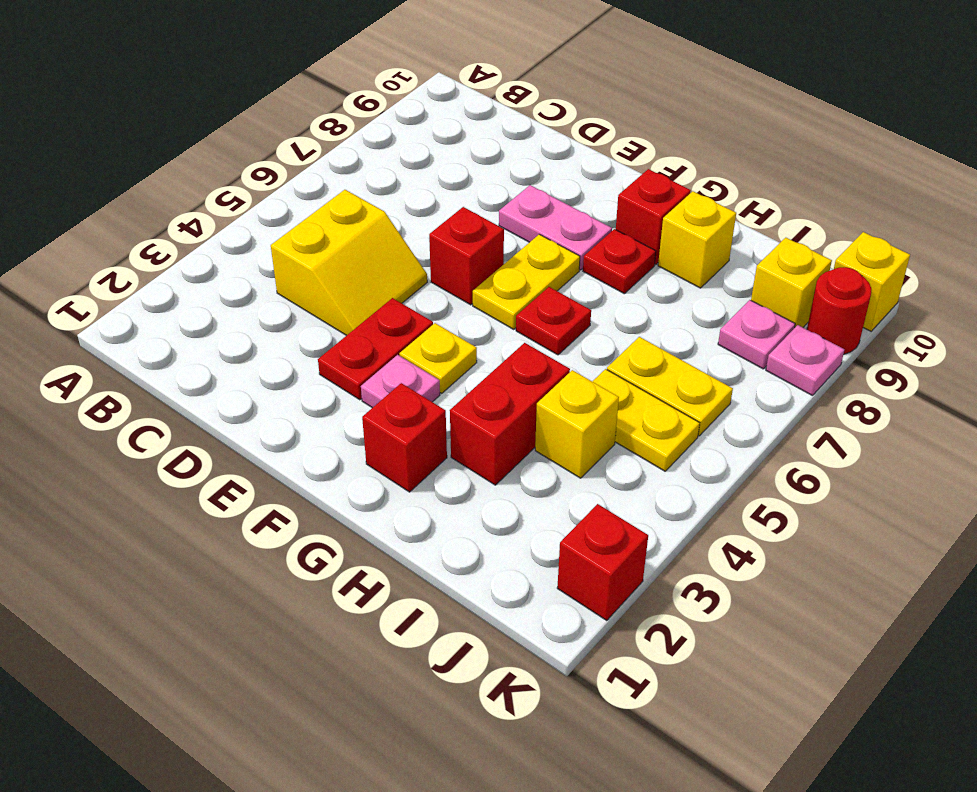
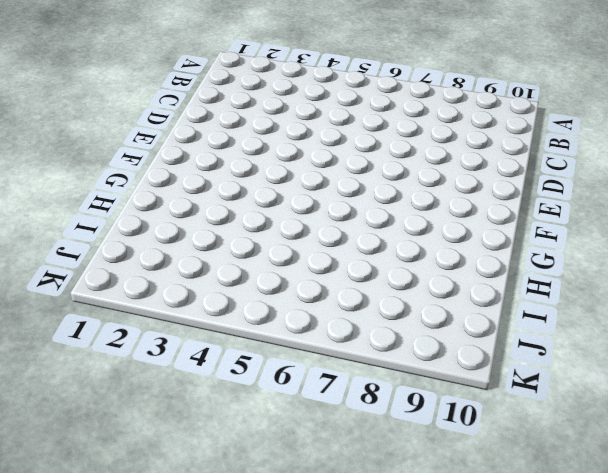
none -> yellow 2x2 slope [271,190,427,336]
none -> red 1x2 plate [318,298,433,400]
none -> red 1x1 brick [429,207,504,305]

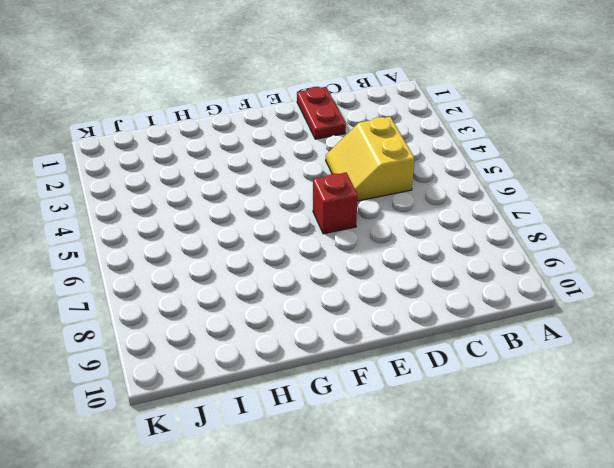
red 1x2 plate [297,87,346,139] -> red 1x2 plate moved to [318,298,433,400]
none -> pink 1x2 plate [499,185,612,270]
none -> pink 1x1 plate [361,355,440,408]
none -> yellow 1x1 plate [399,323,477,393]

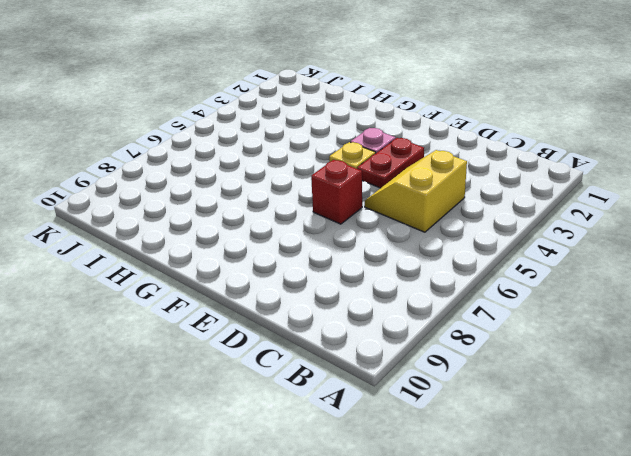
none -> pink 1x2 plate [499,185,612,270]
none -> yellow 1x2 plate [473,234,580,329]
none -> red 1x1 brick [362,383,447,492]

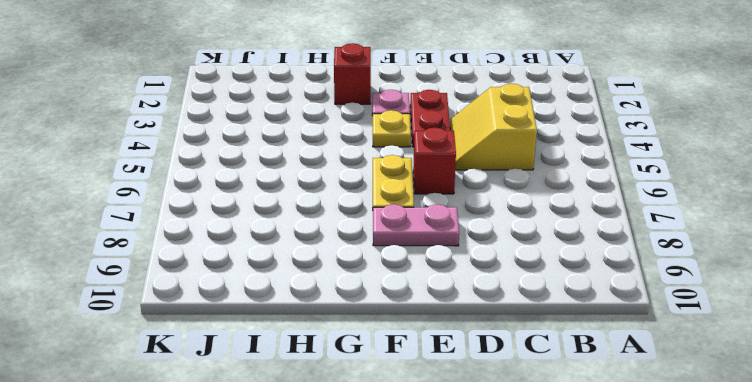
none -> red 1x1 plate [516,287,591,355]
none -> red 1x1 plate [583,229,656,294]
none -> red 1x1 brick [616,169,691,265]

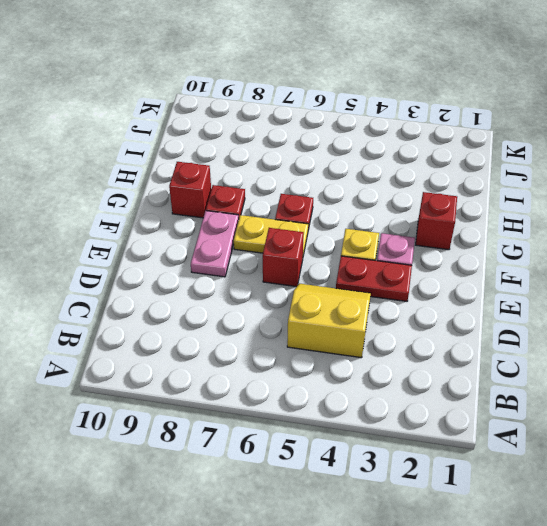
none -> red 1x2 brick [450,343,570,485]
none -> yellow 1x1 brick [658,191,736,288]
none -> yellow 1x1 brick [535,370,619,478]

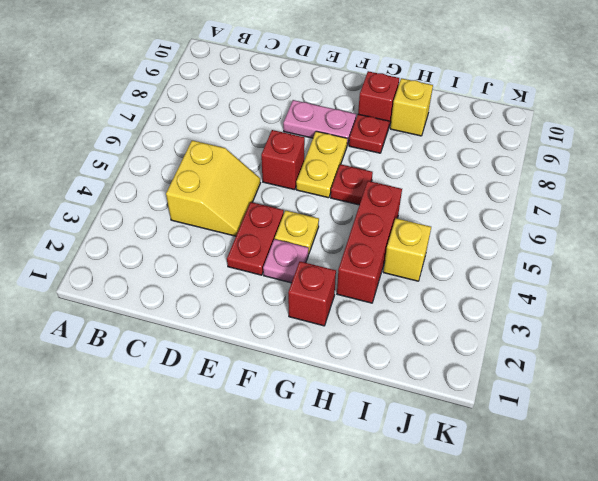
red 1x3 brick [337,181,402,303] -> red 1x2 brick [450,343,570,485]
none -> yellow 1x2 plate [592,369,700,471]
none -> yellow 1x2 plate [607,337,733,436]
none -> pink 1x1 plate [718,300,795,369]

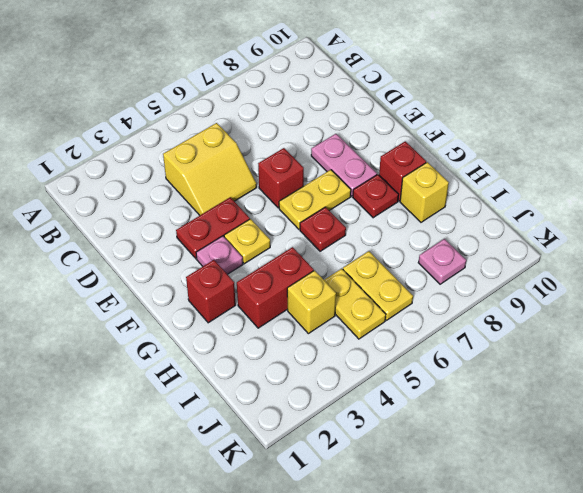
none -> yellow 1x1 brick [751,238,832,327]
none -> red 1x1 brick [557,504,648,620]
none -> pink 1x1 plate [766,325,844,396]

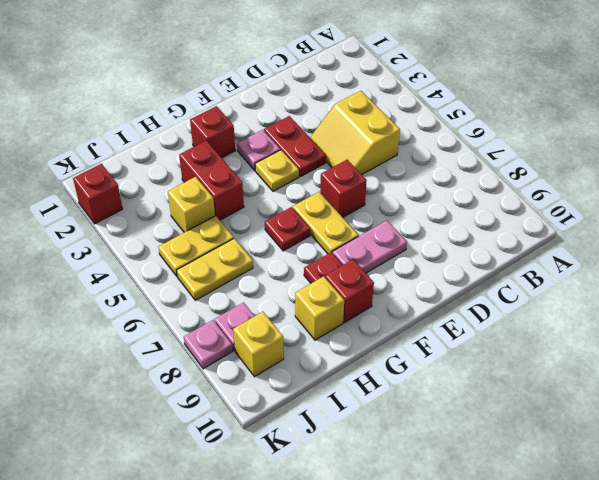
none -> red 1x1 round brick [807,267,871,355]
none -> yellow 1x1 brick [834,232,910,331]

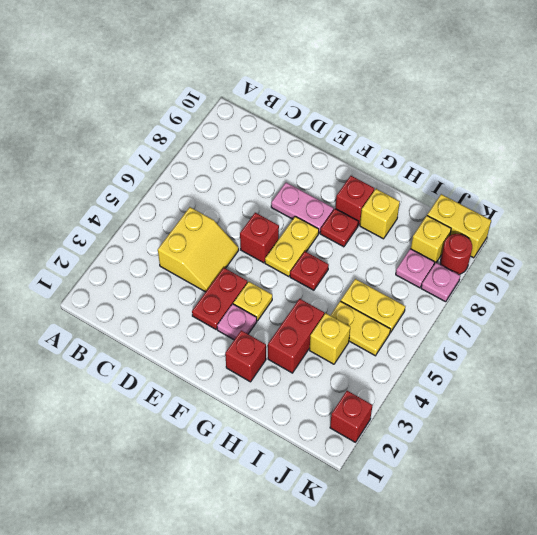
yellow 1x2 brick [427,194,491,258] -> yellow 1x1 brick [834,232,910,331]

